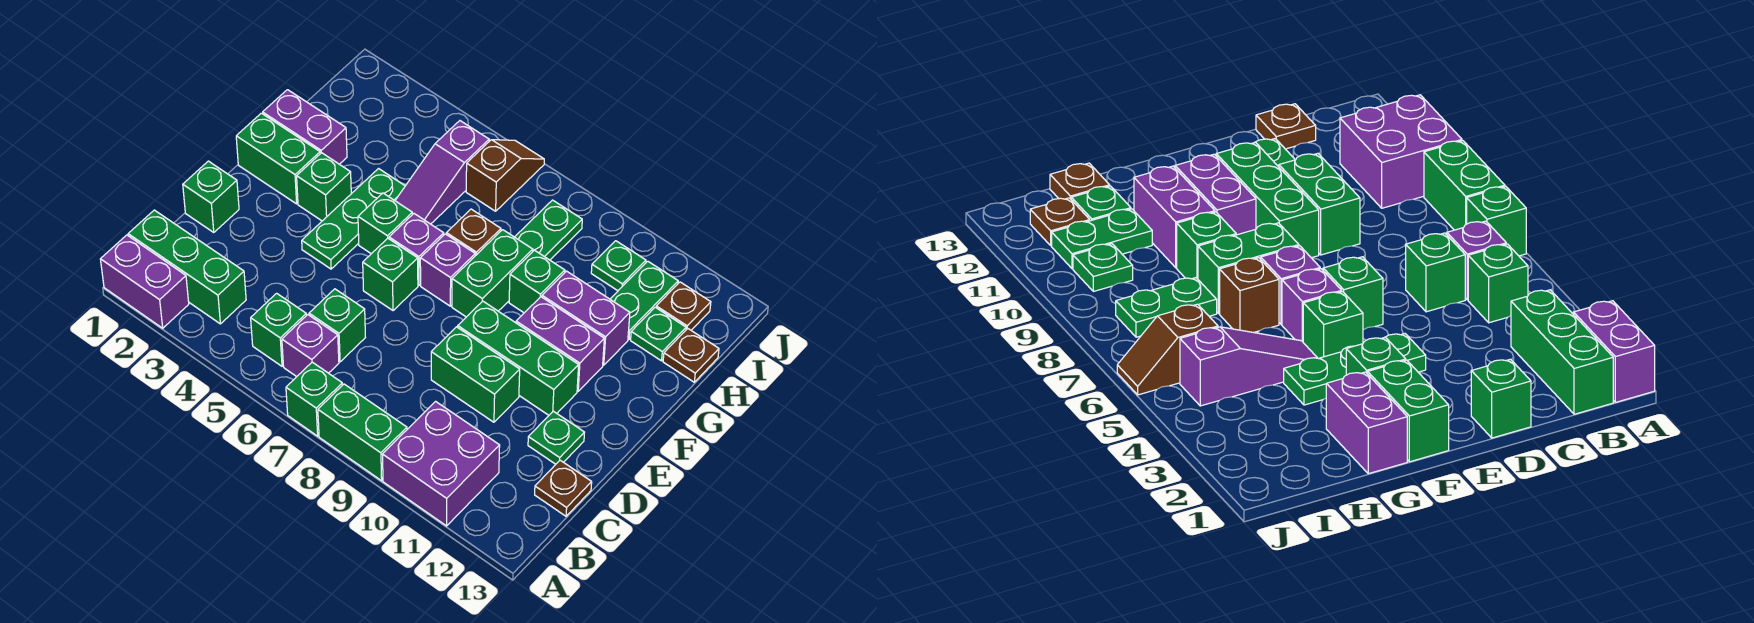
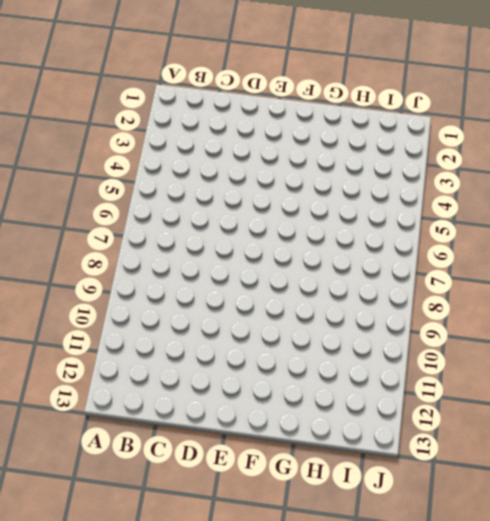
none -> purple 1x2 brick [100,235,189,328]
none -> green 1x1 brick [286,362,342,436]
none -> green 1x2 brick [318,384,407,481]
none -> purple 2x2 brick [382,401,500,526]

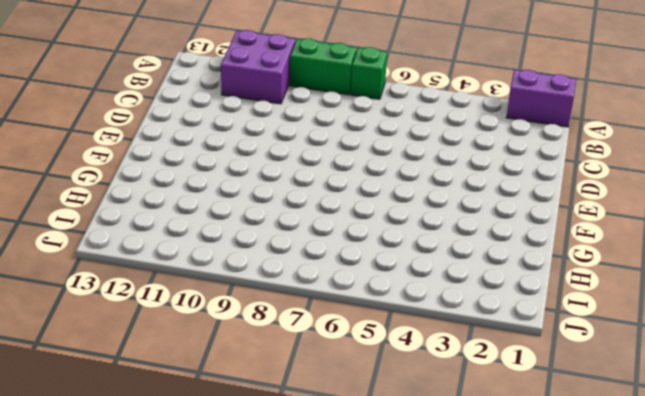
none -> green 1x3 brick [128,210,246,324]
none -> green 1x1 brick [251,293,306,366]
none -> purple 1x1 brick [282,315,339,377]
none -> green 1x1 brick [309,289,365,362]

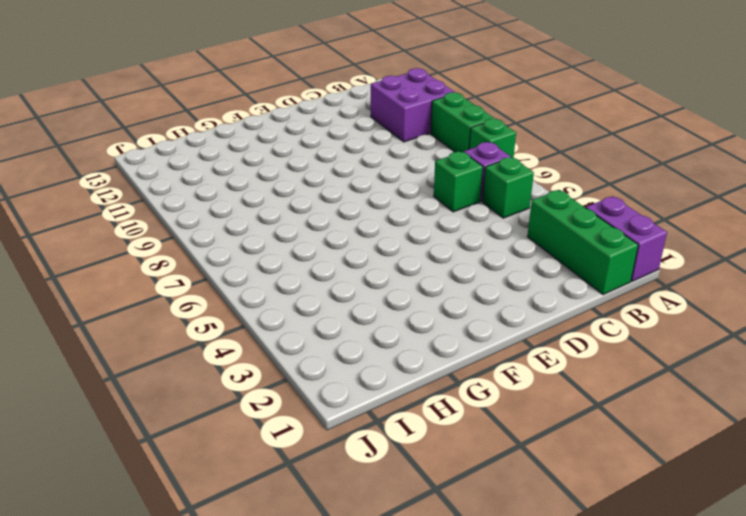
none -> brown 1x1 plate [535,460,592,516]
none -> green 1x1 brick [183,161,239,233]
none -> green 1x2 brick [431,327,520,422]
none -> green 1x1 plate [528,411,585,464]

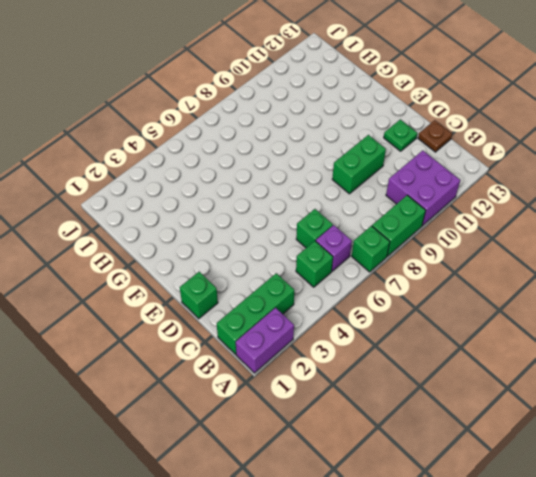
none -> green 1x3 plate [302,169,405,269]
none -> green 1x1 brick [363,238,418,311]
none -> green 1x3 brick [458,301,579,415]
none -> green 1x2 brick [236,113,320,204]

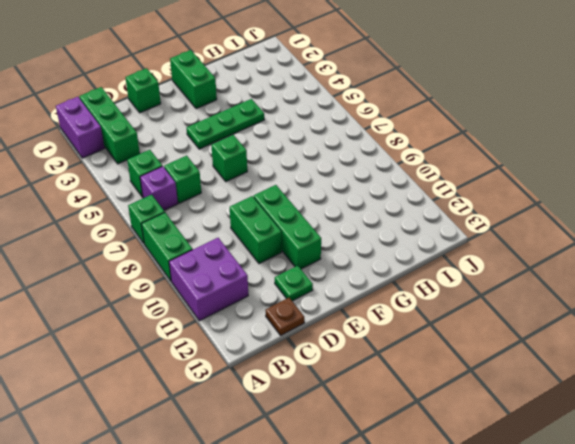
none -> green 1x1 brick [297,153,351,221]
none -> green 1x1 brick [358,193,412,254]
none -> purple 1x1 brick [389,214,444,285]
none -> purple 1x1 brick [420,234,475,306]

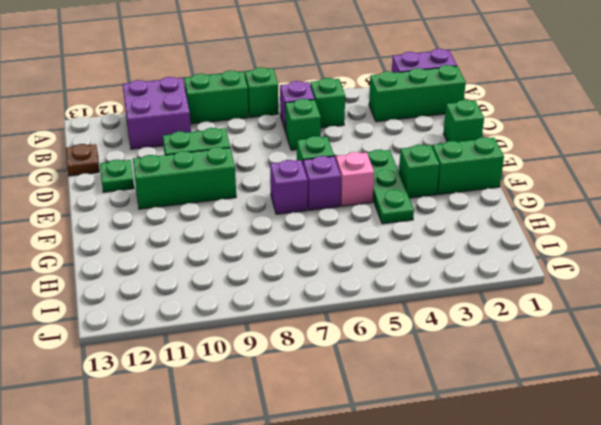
pink 1x1 brick [336,152,374,206] -> green 1x1 brick [358,193,412,254]
none -> green 1x2 brick [452,230,533,317]
none -> purple 1x2 brick [516,297,604,391]
none -> purple 1x2 brick [263,90,347,164]
none -> purple 1x3 slope [395,121,489,224]

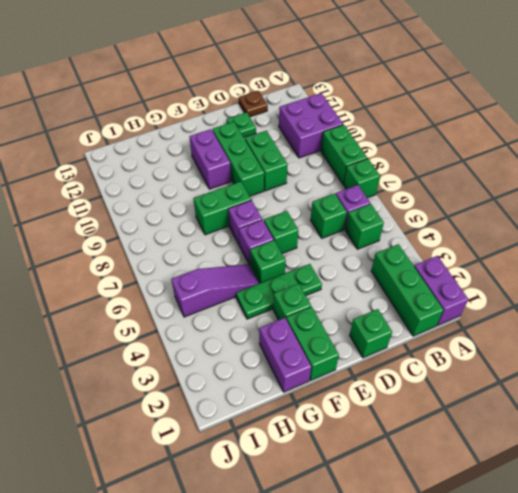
none -> brown 1x1 brick [446,209,501,256]
none -> green 1x1 brick [509,250,565,313]
none -> purple 1x2 brick [542,271,630,365]
none -> green 1x2 plate [515,200,582,260]

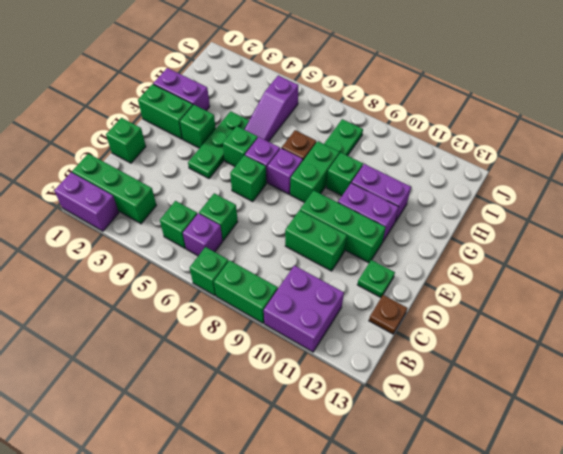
none -> green 1x2 plate [610,261,678,339]
none -> green 1x1 plate [631,307,686,361]
none -> brown 1x1 plate [663,329,719,382]
none -> brown 1x2 slope [466,140,544,211]

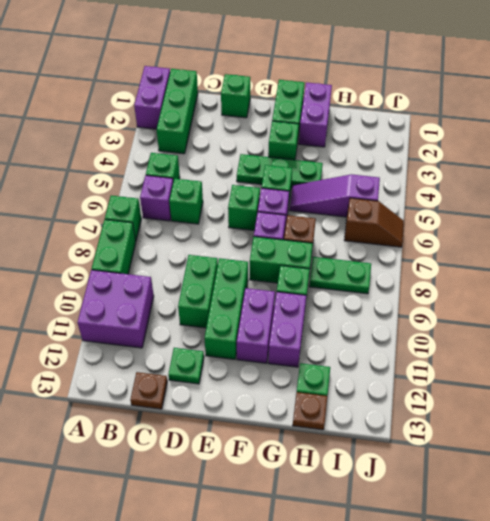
none -> green 1x2 plate [610,261,678,339]
none -> green 1x1 plate [591,241,646,291]
none -> brown 1x1 plate [656,282,711,330]

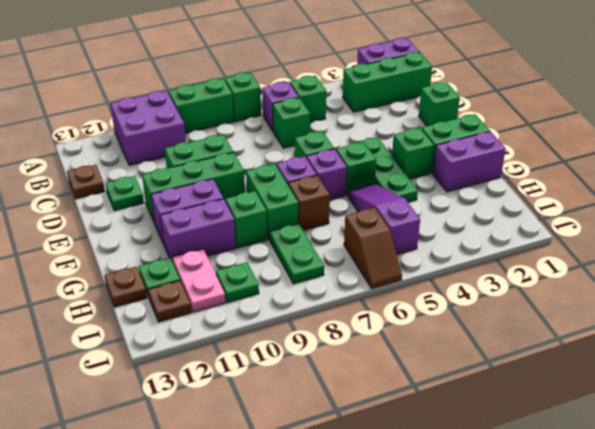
pink 1x2 plate [172,249,225,312] -> green 1x2 plate [610,261,678,339]

